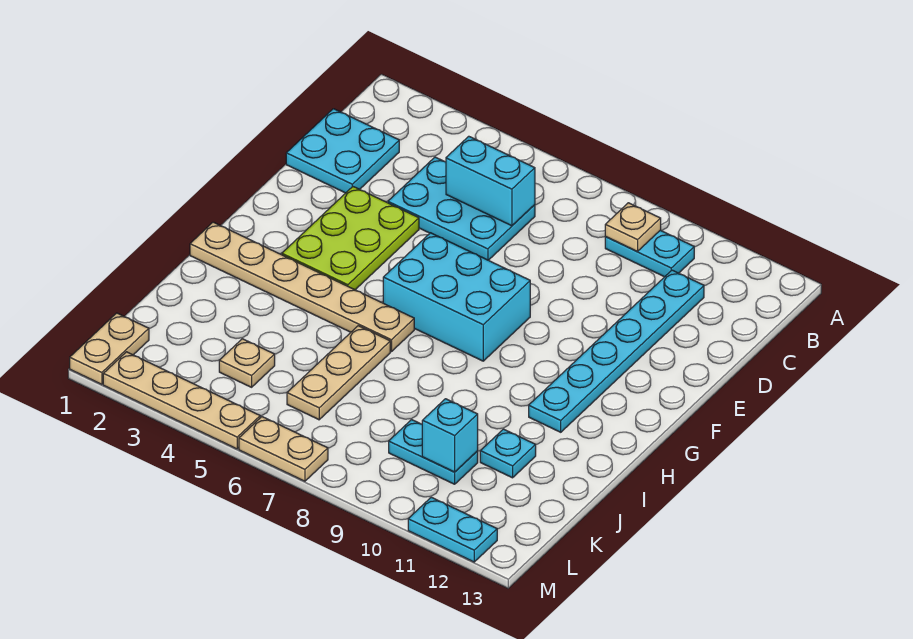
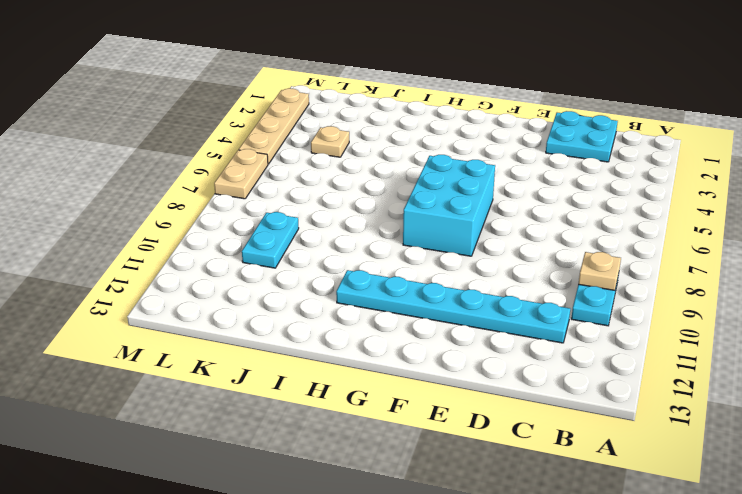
none -> cyan 2x3 plate [388,157,535,260]
none -> lime 2x3 plate [282,187,419,290]
none -> tan 1x6 plate [190,222,414,352]

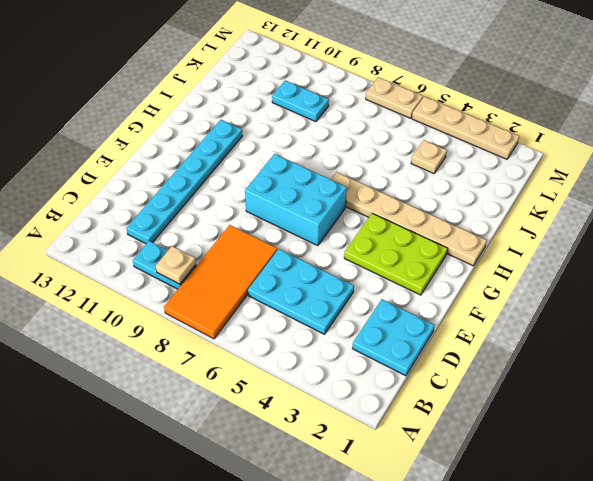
orange 2x4 tile [164,225,277,339] -> none
lime 2x3 plate [344,213,448,295] -> lime 2x3 plate turned to [282,187,419,290]
none -> tan 1x3 plate [287,326,390,420]
none -> cyan 1x1 plate [480,429,536,478]
none -> tan 1x2 plate [70,313,149,384]

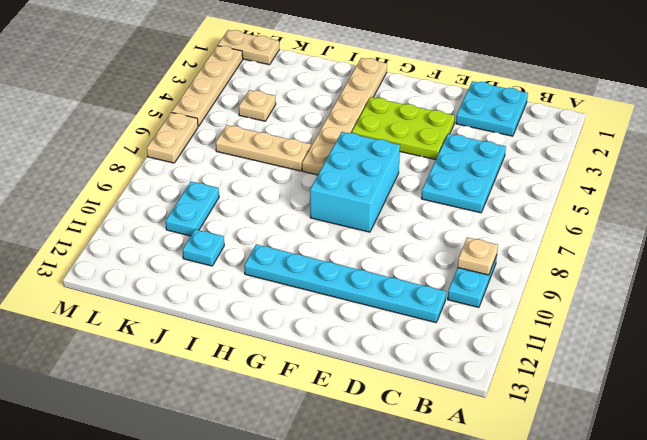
none -> cyan 1x2 plate [408,497,497,562]
none -> cyan 1x2 brick [446,136,535,226]
none -> cyan 1x1 brick [422,399,478,472]

